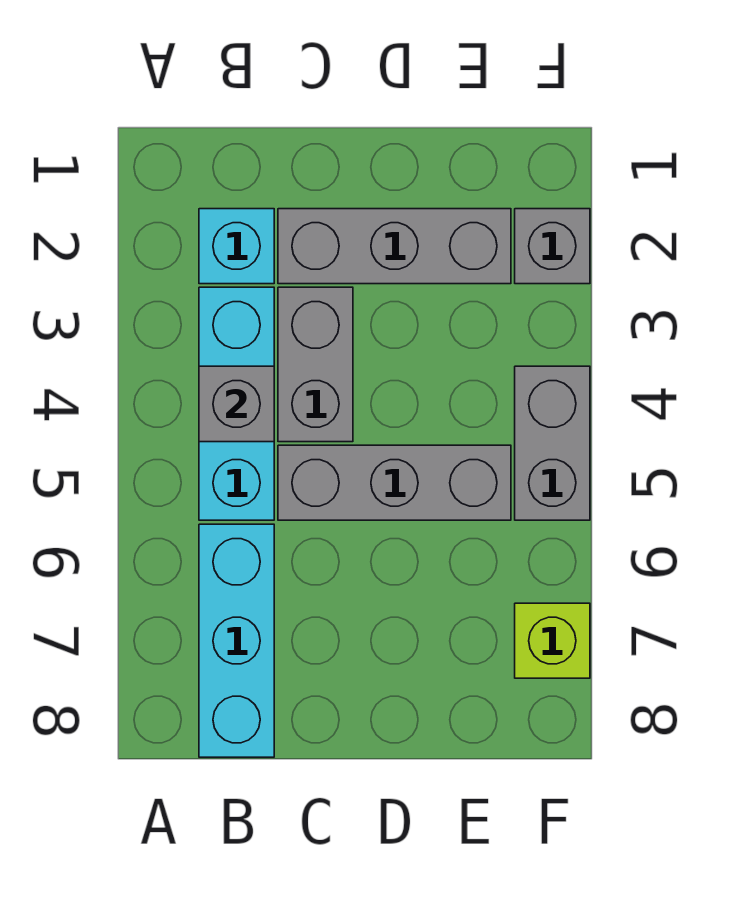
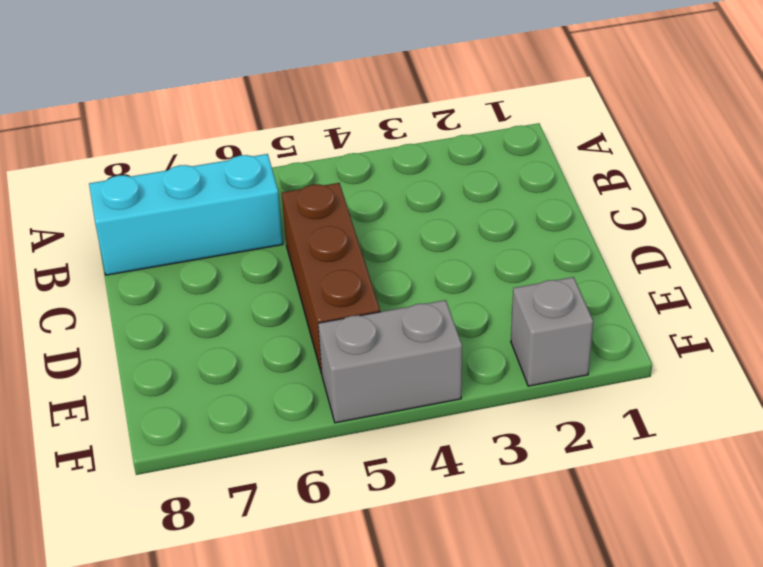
brown 1x3 brick [282,183,380,374] -> grey 1x3 brick [278,445,511,520]
none -> cyan 1x1 brick [199,209,274,284]
none -> cyan 1x3 brick [199,287,274,520]

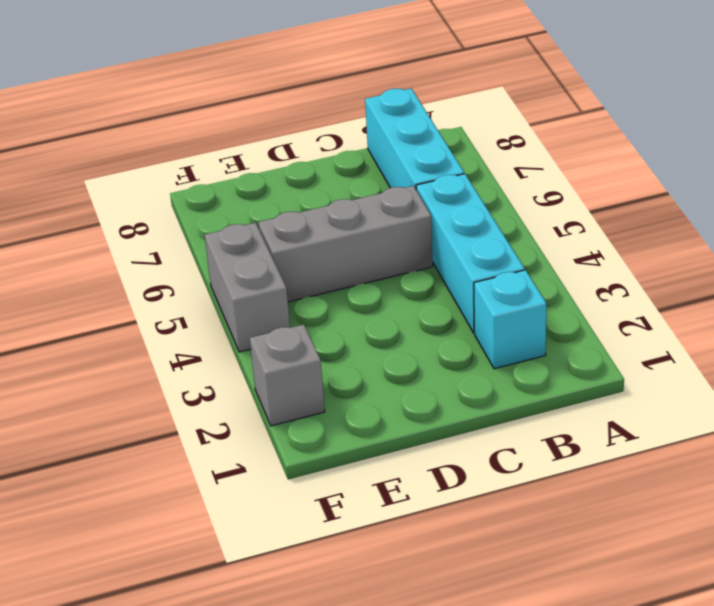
none -> grey 1x3 brick [278,209,511,284]
none -> grey 1x2 brick [278,287,353,442]

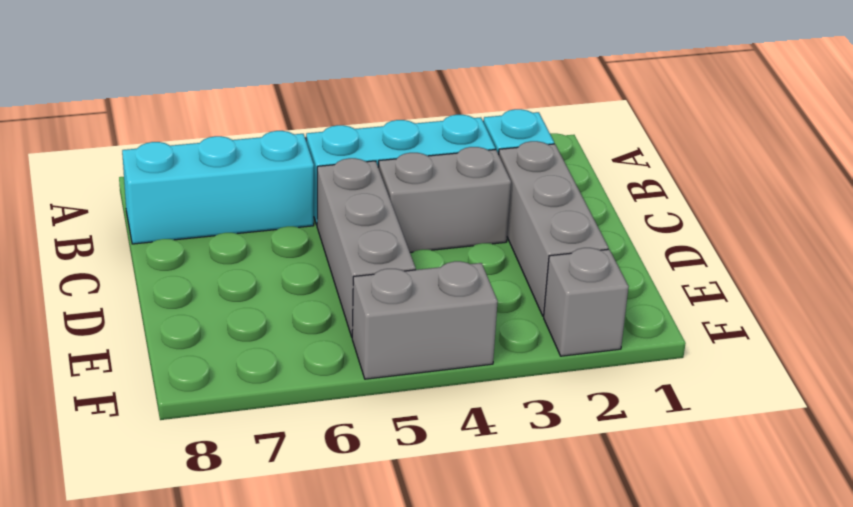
none -> lime 1x1 brick [515,603,590,678]
none -> grey 1x1 brick [199,366,274,442]

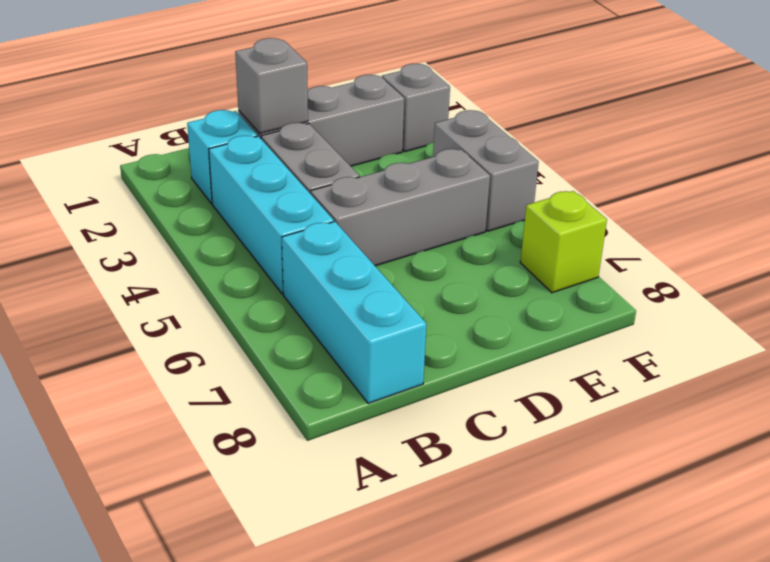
grey 1x1 brick [235,38,308,133] -> grey 1x1 brick moved to [199,366,274,442]

